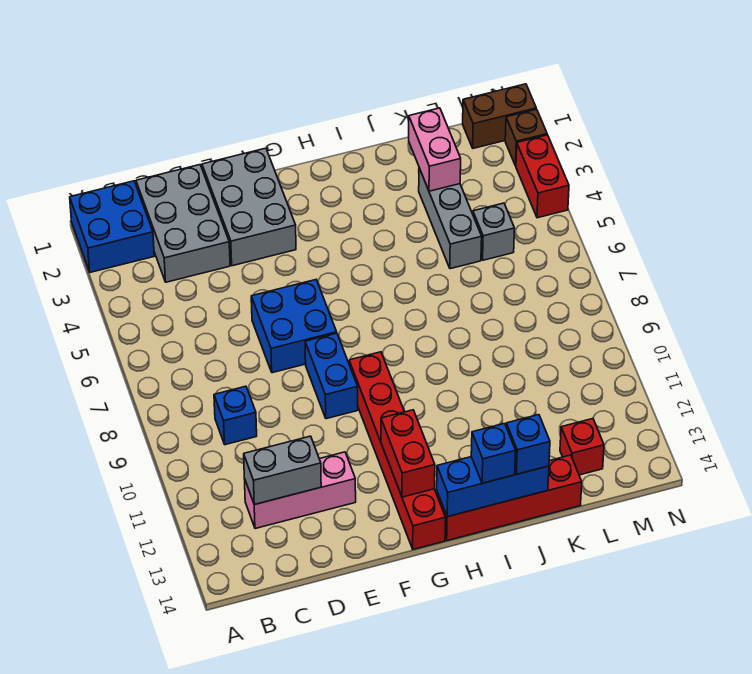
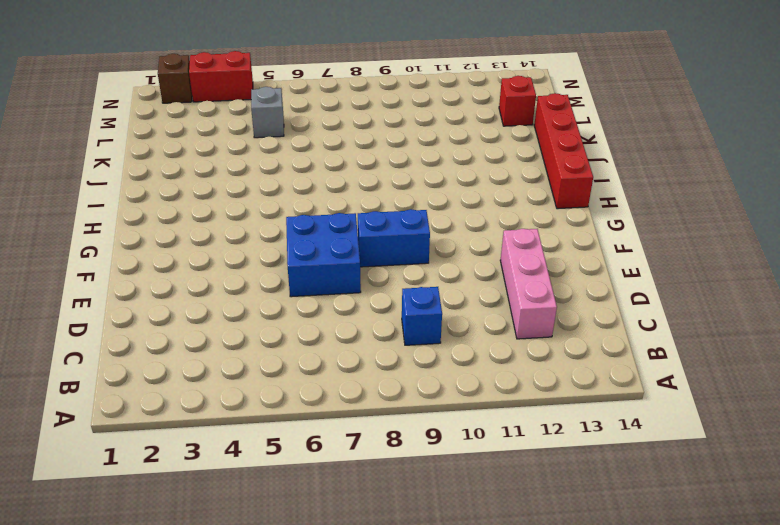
none -> blue 2x2 brick [70,181,154,272]
none -> grey 2x3 brick [136,165,230,282]
none -> grey 2x3 brick [202,148,296,266]

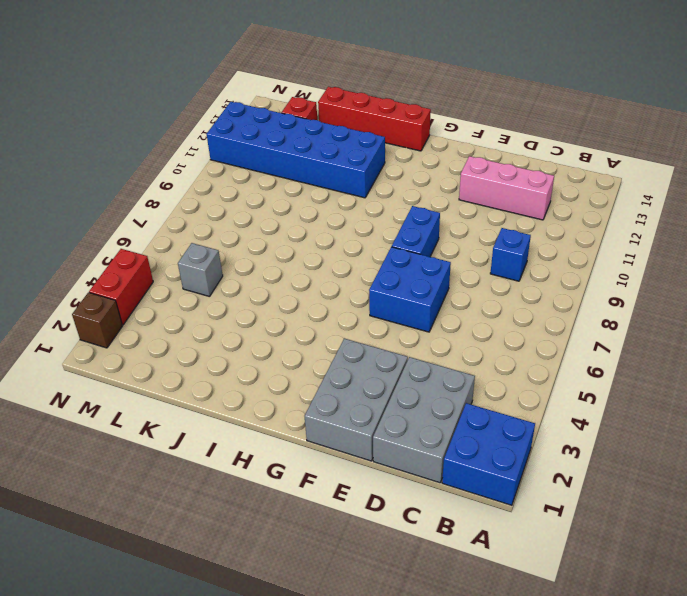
blue 2x6 brick [207,102,385,198] -> none
none -> red 1x6 brick [349,352,446,549]
none -> grey 1x3 brick [419,168,482,269]
none -> brown 1x2 brick [463,84,536,148]

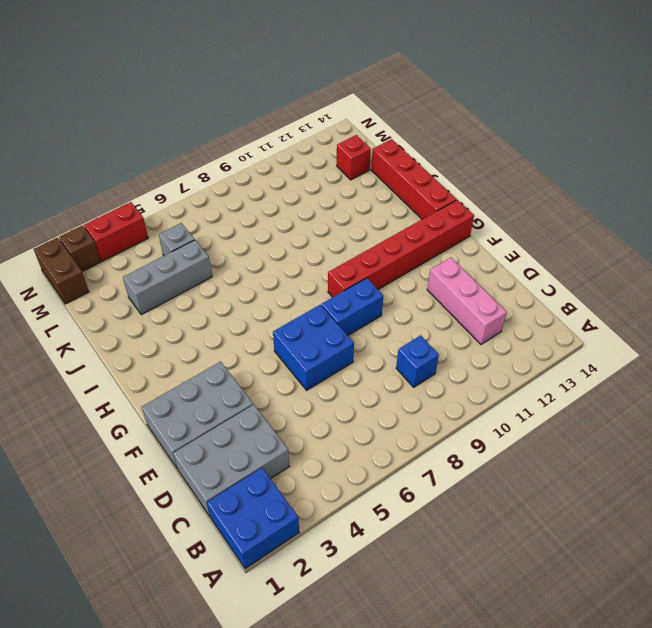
none -> grey 1x2 brick [244,436,321,505]
none -> red 1x2 brick [381,410,435,497]
none -> blue 1x3 brick [437,457,549,517]

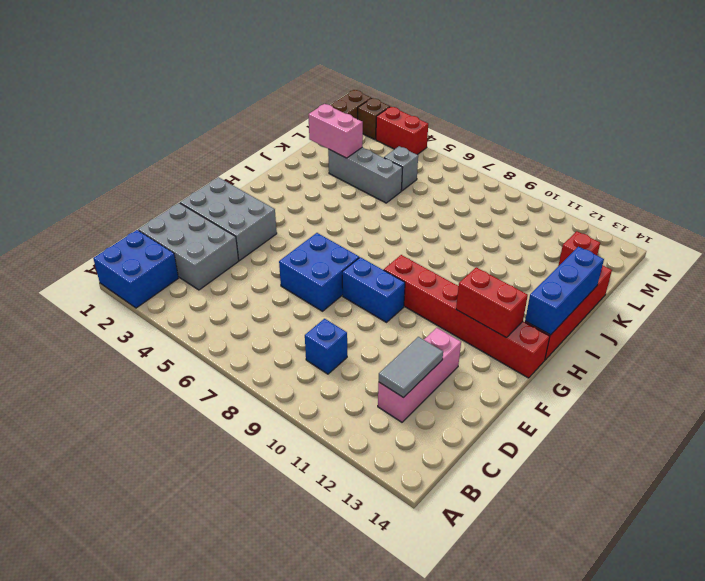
grey 1x2 tile [379,337,443,398] -> grey 1x2 brick [244,436,321,505]
none -> blue 1x1 brick [471,424,516,483]
none -> blue 1x1 brick [506,415,550,474]

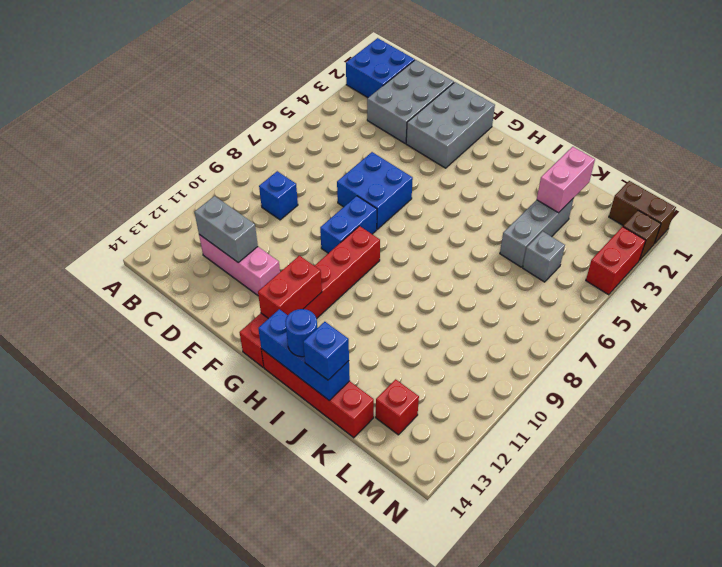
blue 1x1 round brick [285,309,317,357] -> blue 1x1 brick [471,424,516,483]

